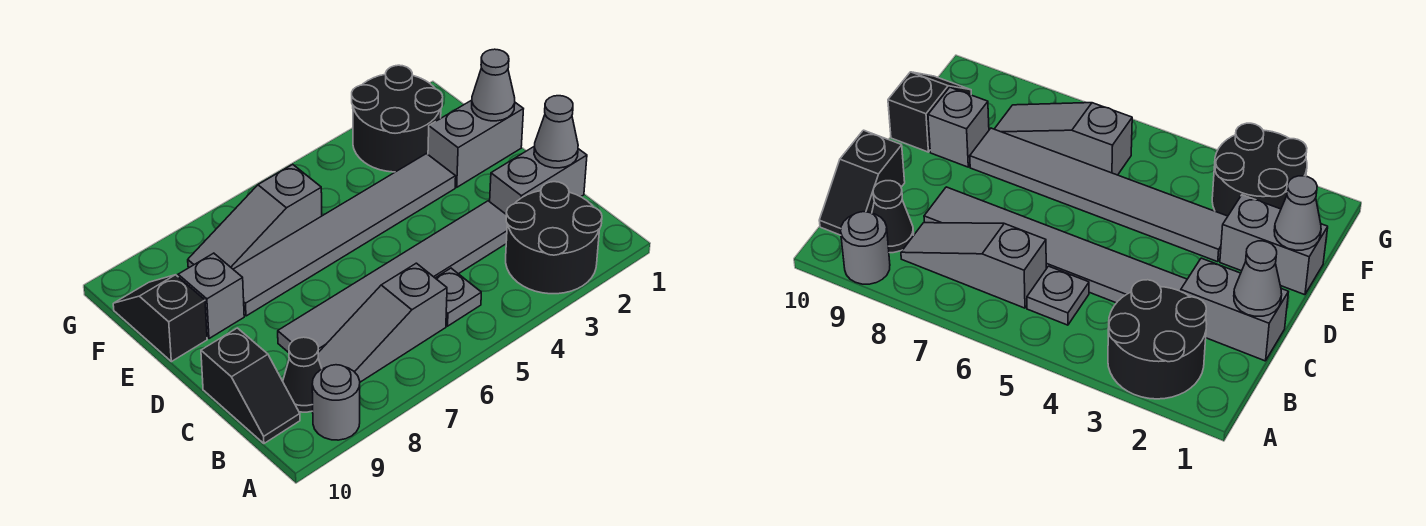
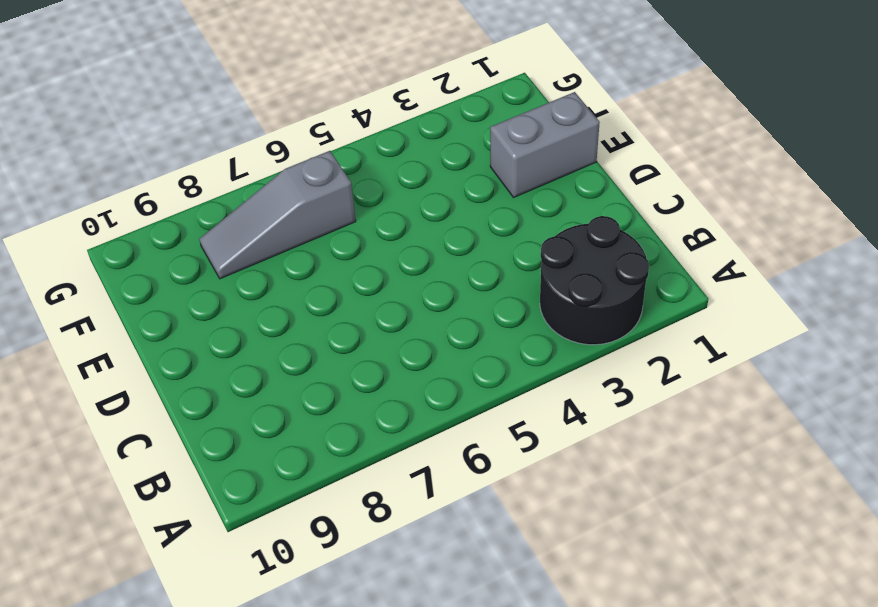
none -> grey 1x1 round brick [312,365,360,440]
none -> grey 1x1 plate [436,268,481,326]
none -> grey 1x3 slope [318,263,447,382]

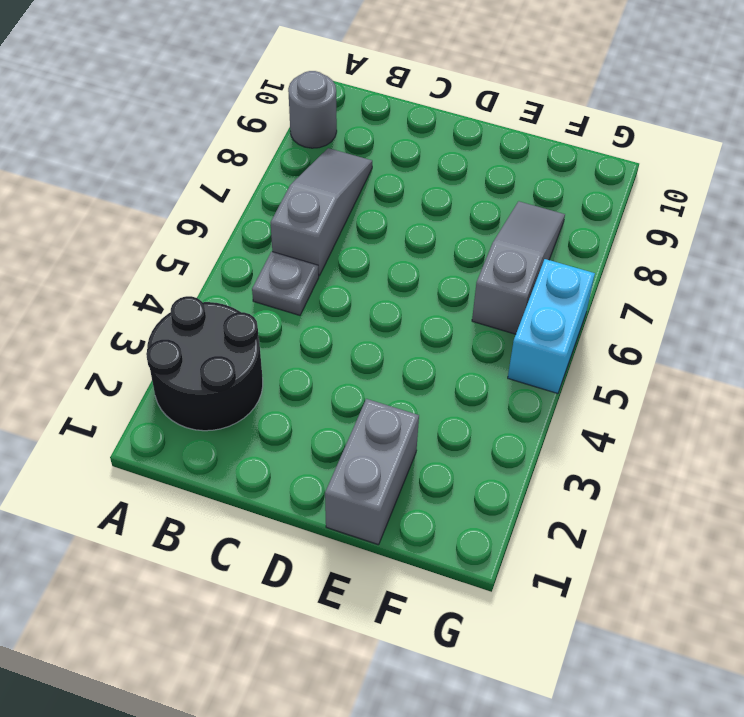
cyan 1x2 brick [508,259,595,394] -> none
none -> black 1x1 cone [283,337,322,412]
none -> black 1x2 slope [201,328,300,443]
none -> grey 1x2 brick [490,147,587,214]

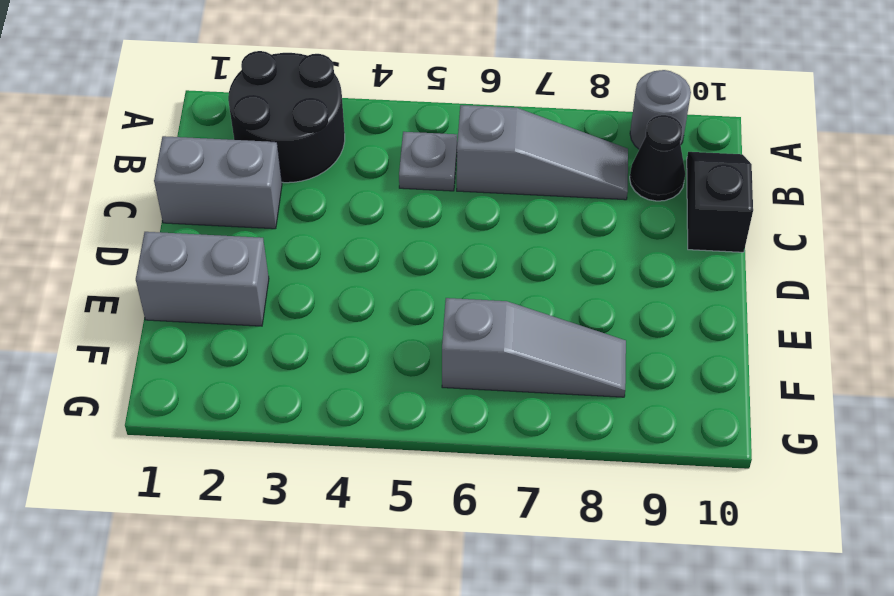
none -> grey 1x6 tile [278,201,507,353]
none -> grey 1x6 tile [233,154,456,316]
none -> grey 1x1 brick [178,253,244,339]

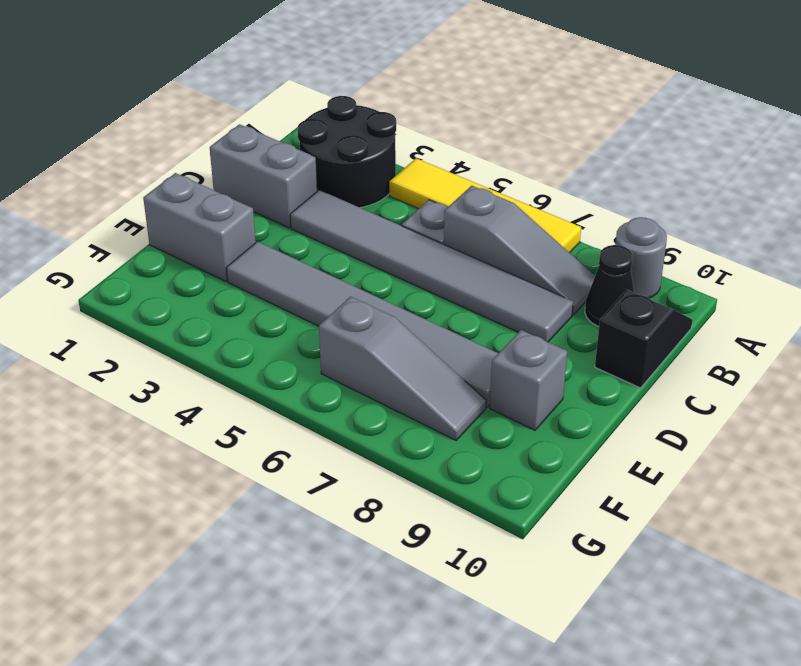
yellow 1x4 tile [389,158,581,253] -> none
none -> black 1x2 slope [113,275,207,362]
none -> black 2x2 round brick [352,65,443,172]
none -> grey 1x1 cone [534,96,578,168]

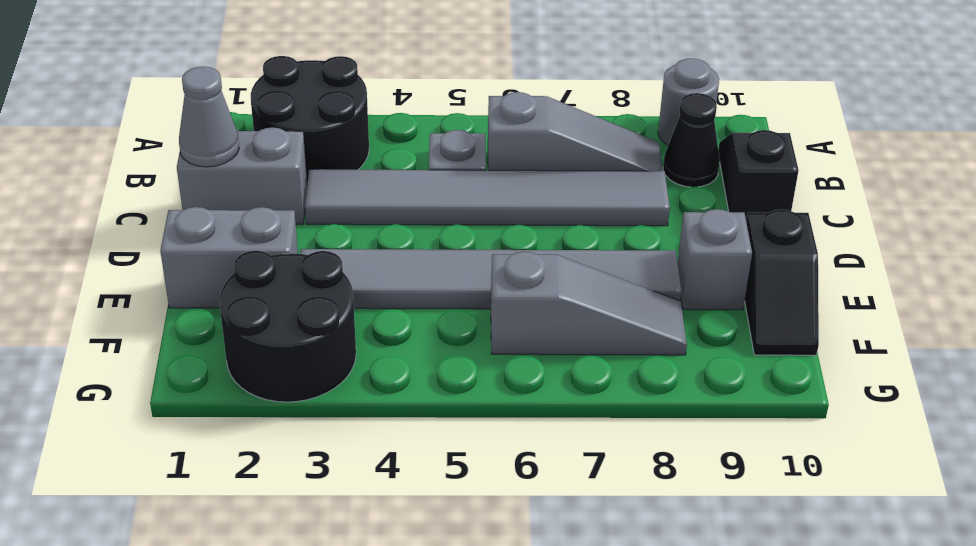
none -> grey 1x1 cone [472,49,515,121]

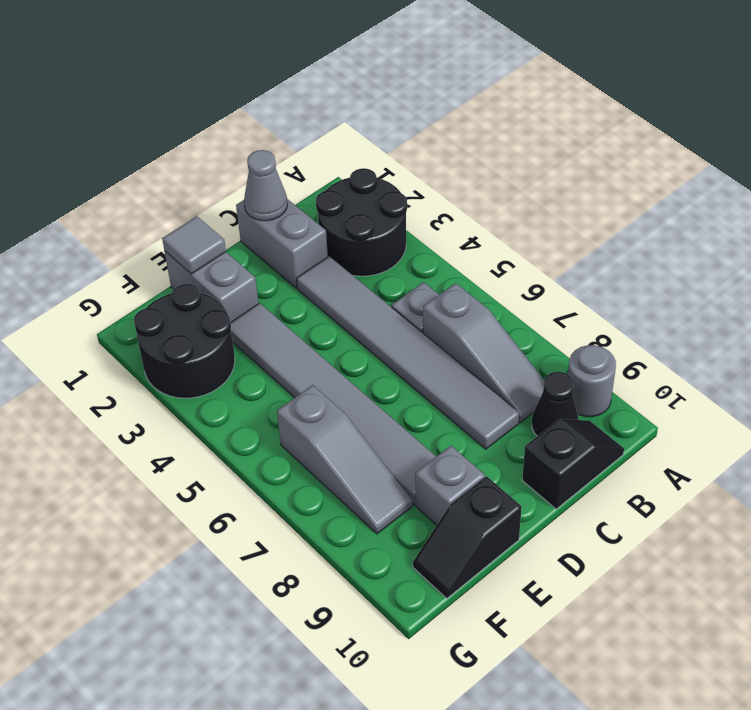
grey 1x1 tile [162,216,226,274] -> grey 1x1 cone [472,49,515,121]

